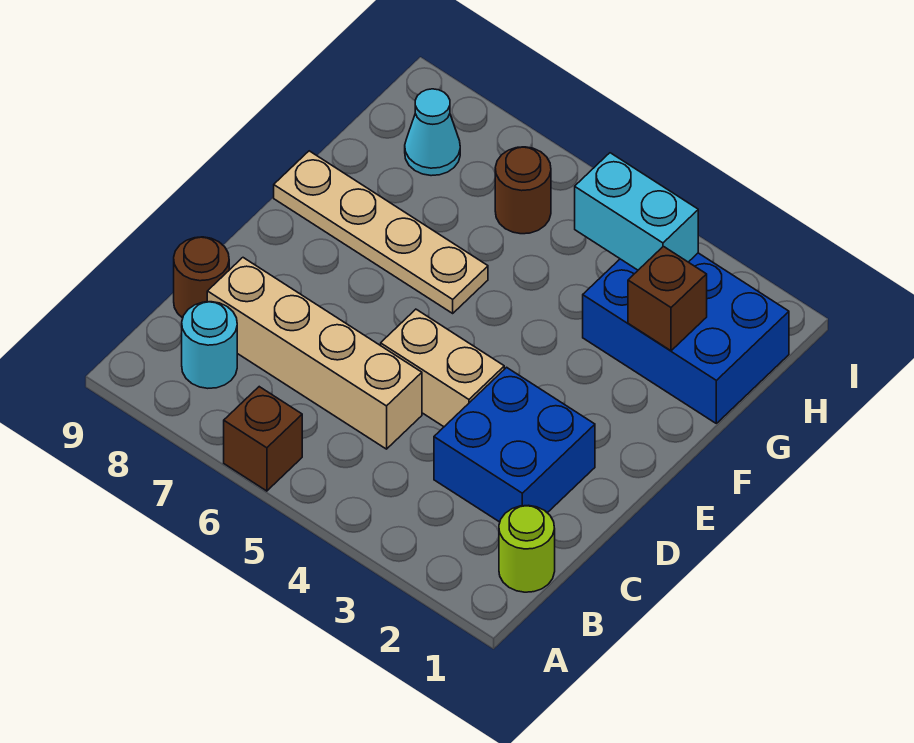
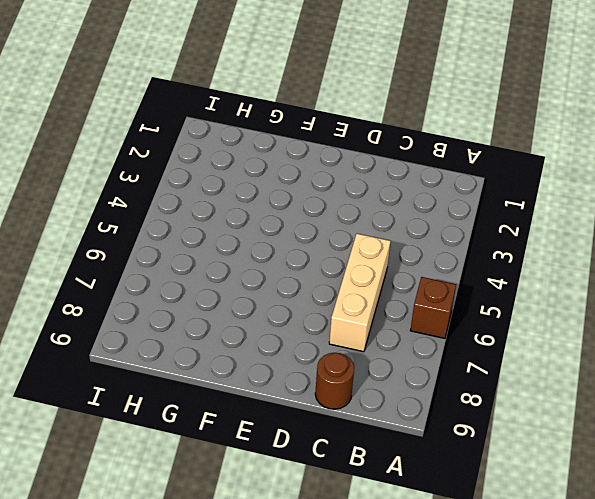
tan 1x3 brick [329,234,390,352] -> tan 1x4 brick [207,258,422,449]
none -> lime 1x1 round brick [499,505,555,592]
none -> cyan 1x1 round brick [182,302,237,388]
none -> blue 2x2 brick [434,367,595,522]

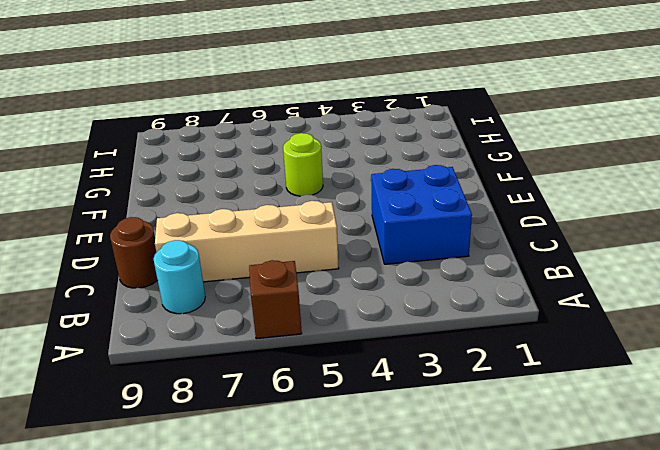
lime 1x1 round brick [283,133,323,196] -> lime 1x1 round brick moved to [499,505,555,592]
none -> tan 1x2 brick [381,309,504,427]
none -> tan 1x4 plate [274,151,488,313]
none -> blue 2x3 brick [583,253,789,423]

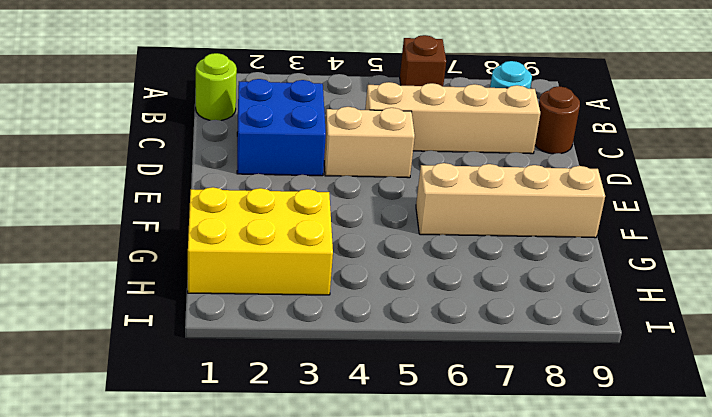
tan 1x4 brick [416,163,605,238] -> tan 1x4 plate [274,151,488,313]
yellow 2x3 brick [188,187,333,295] -> blue 2x3 brick [583,253,789,423]
none -> brown 1x1 round brick [495,147,551,234]
none -> cyan 1x1 cone [405,89,460,176]
none -> brown 1x1 brick [628,246,707,351]

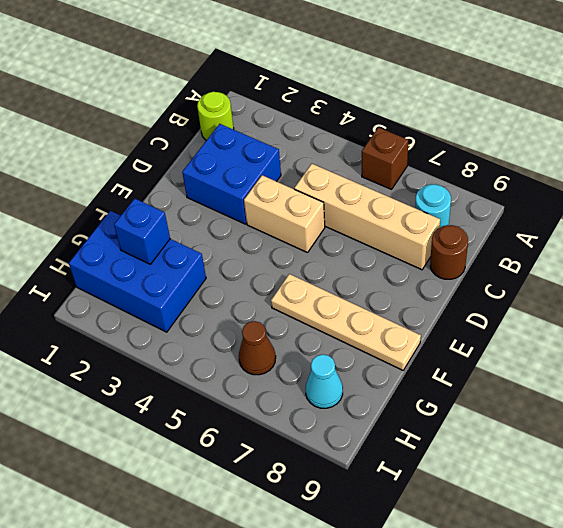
blue 1x1 brick [114,198,170,264] -> brown 1x1 brick [628,246,707,351]
brown 1x1 cone [239,321,276,375] -> brown 1x1 round brick [495,147,551,234]
none -> cyan 1x2 brick [575,153,698,270]

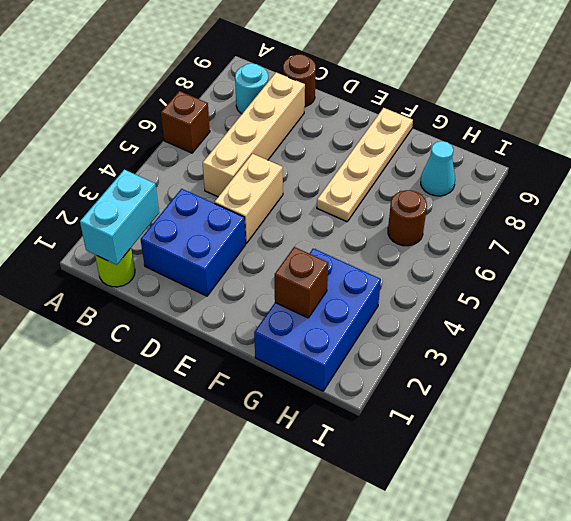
cyan 1x2 brick [80,170,159,265] -> cyan 1x2 brick moved to [575,153,698,270]

